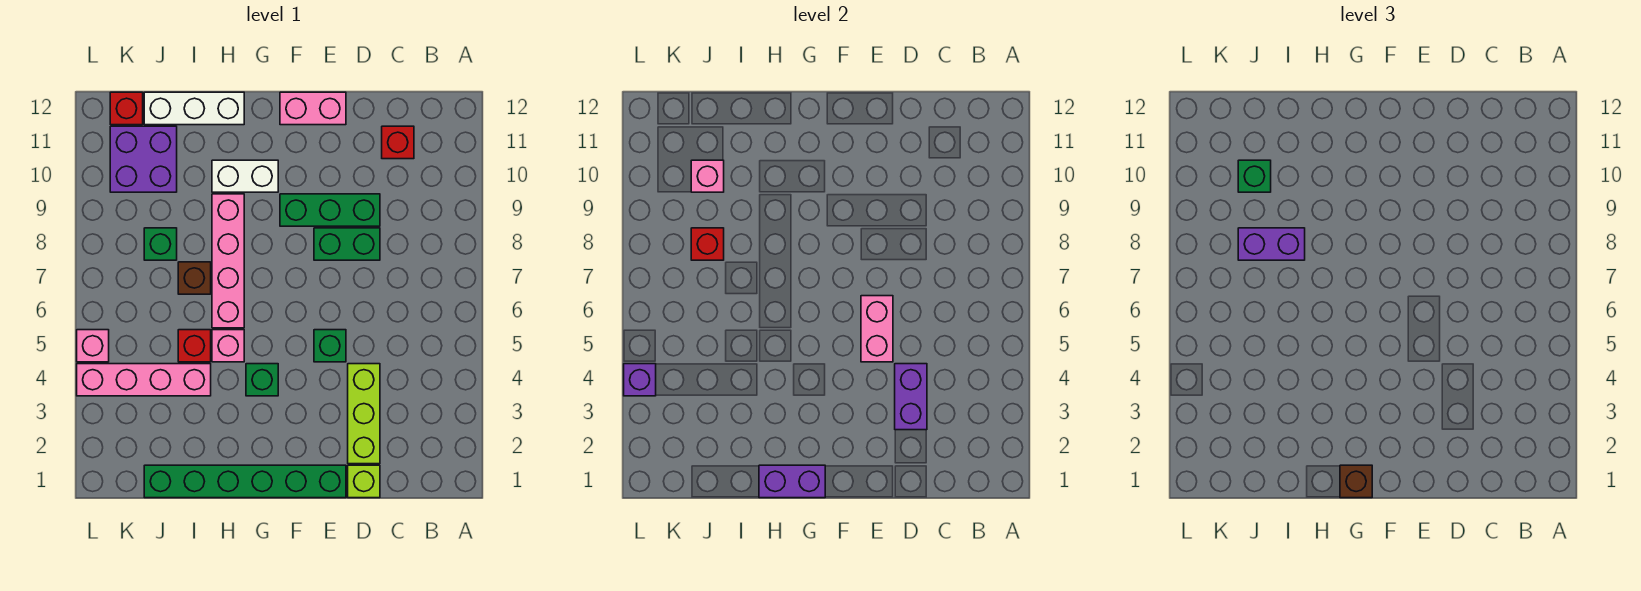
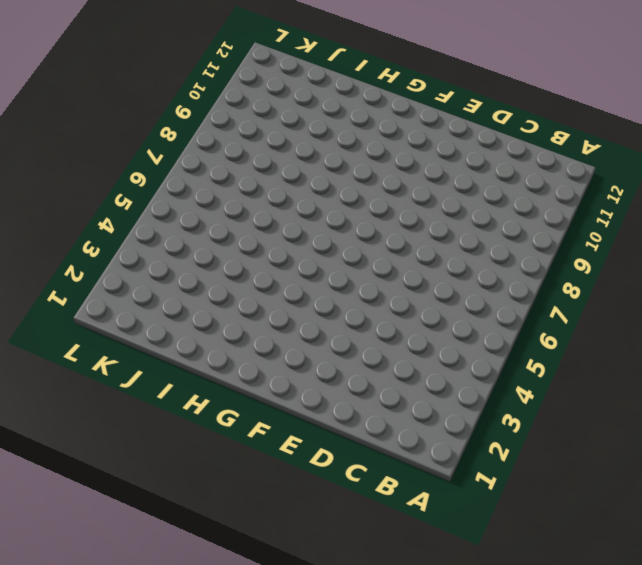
none -> red 1x1 brick [382,126,414,159]
none -> lime 1x1 brick [348,465,380,498]
none -> lime 1x3 brick [348,364,380,464]

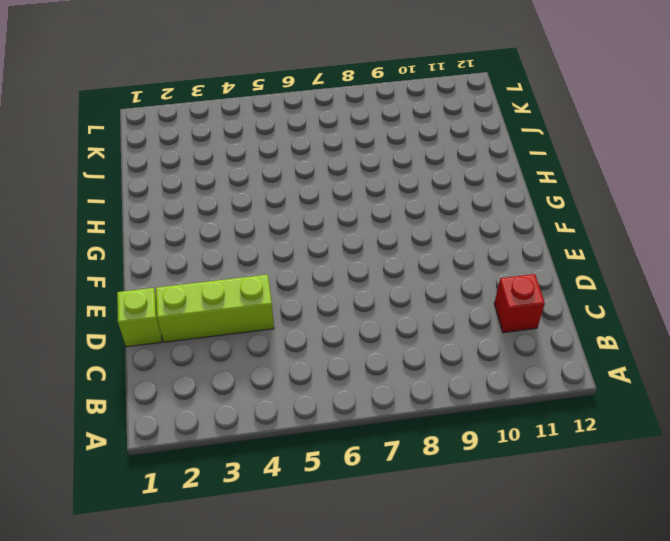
none -> green 1x2 brick [314,228,380,260]
none -> green 1x3 brick [280,194,380,226]
none -> green 1x6 brick [144,465,346,498]

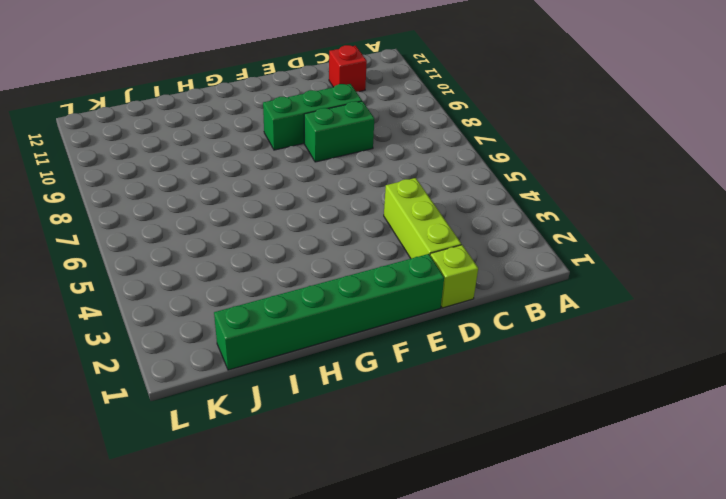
none -> green 1x1 brick [314,330,346,362]
none -> pink 1x2 brick [280,92,346,125]
none -> green 1x1 brick [246,364,278,396]

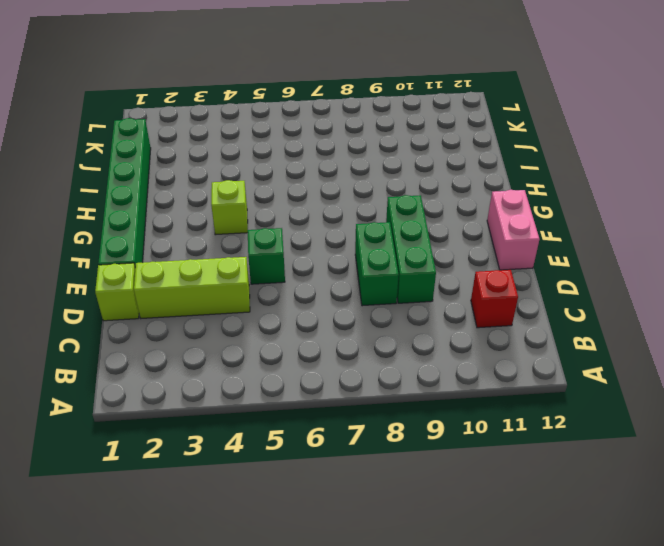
lime 1x1 brick [211,180,248,235] -> green 1x1 brick [246,364,278,396]
none -> white 1x2 brick [212,160,278,192]
none -> pink 1x1 brick [212,330,244,362]
none -> pink 1x4 brick [212,194,244,328]

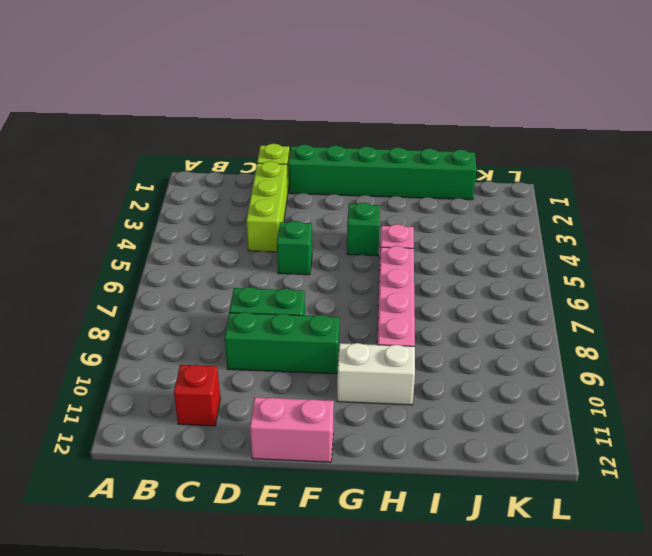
none -> white 1x3 brick [144,92,244,125]
none -> pink 1x4 brick [77,364,211,396]
none -> red 1x1 brick [178,330,211,362]

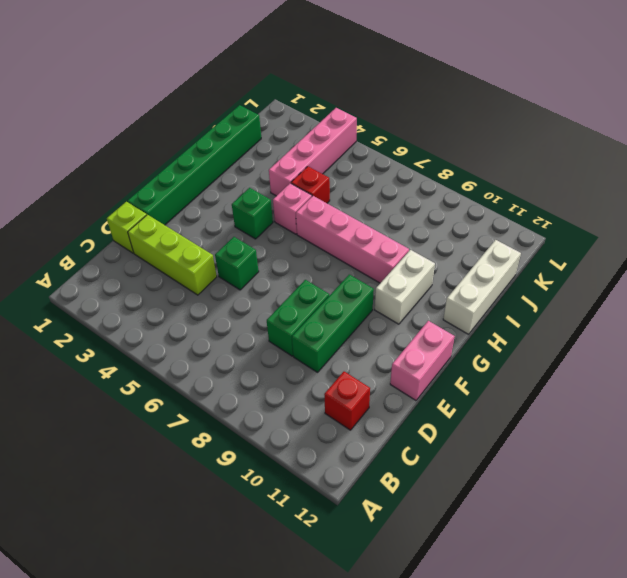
none -> brown 1x1 brick [178,262,211,294]
none -> green 1x1 brick [144,228,177,260]
none -> purple 2x2 brick [110,126,177,192]

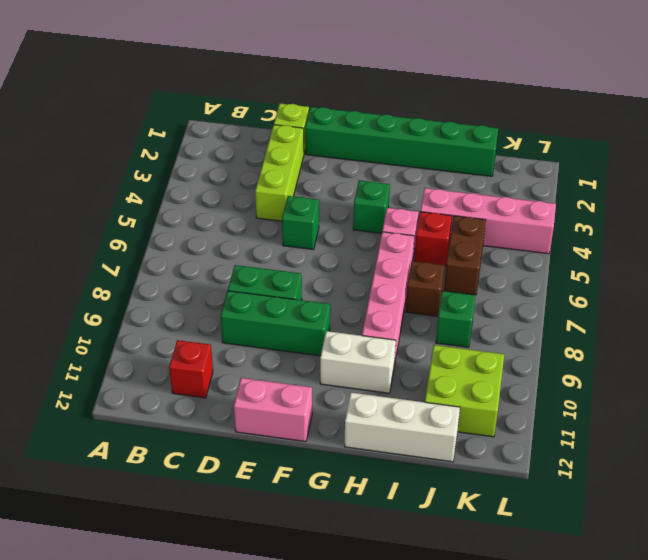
brown 1x2 brick [444,216,486,295] -> none
lime 2x2 brick [425,345,504,437] -> purple 2x2 brick [110,126,177,192]
none -> red 1x1 brick [110,92,143,125]
none -> pink 1x1 brick [77,330,109,362]
none -> purple 1x2 brick [895,364,927,430]

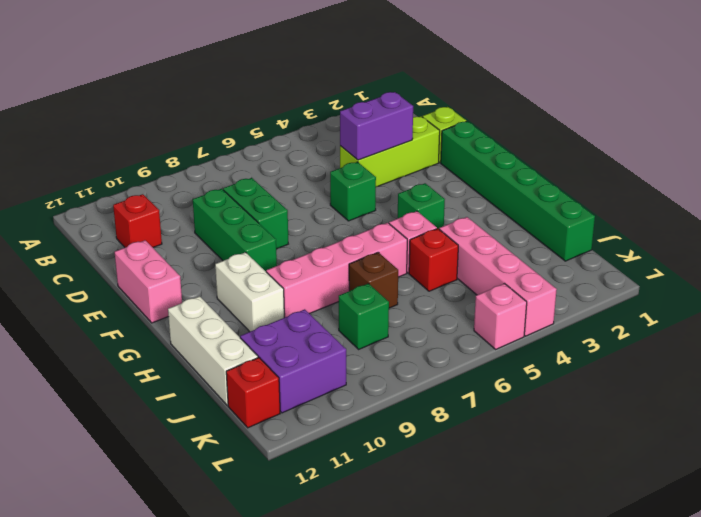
none -> pink 1x2 brick [861,296,893,362]
none -> purple 1x2 brick [759,465,825,498]
none -> red 1x1 brick [691,228,724,260]

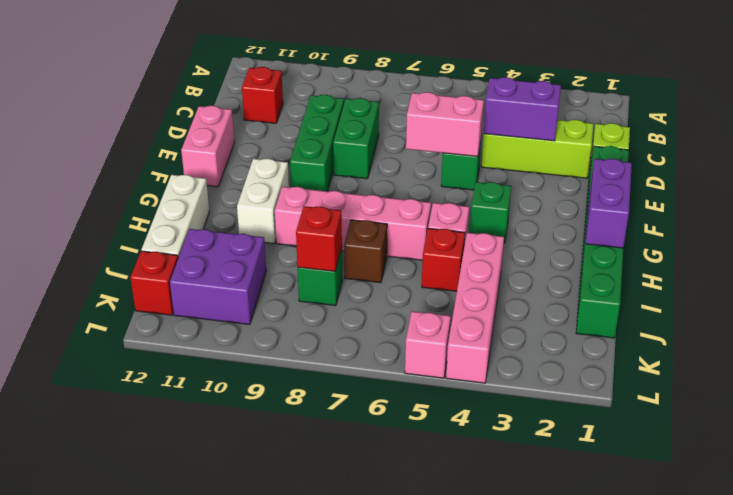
none -> pink 1x1 brick [691,160,724,192]
none -> purple 1x1 brick [624,364,656,396]
none -> brown 1x1 brick [1340,465,1372,498]

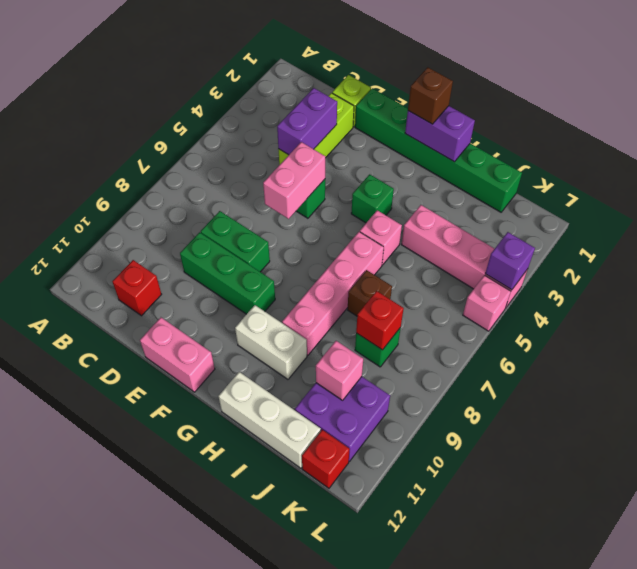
none -> red 1x1 brick [178,330,211,362]
none -> purple 1x2 brick [1238,228,1305,260]
none -> green 1x1 brick [1238,160,1271,192]

